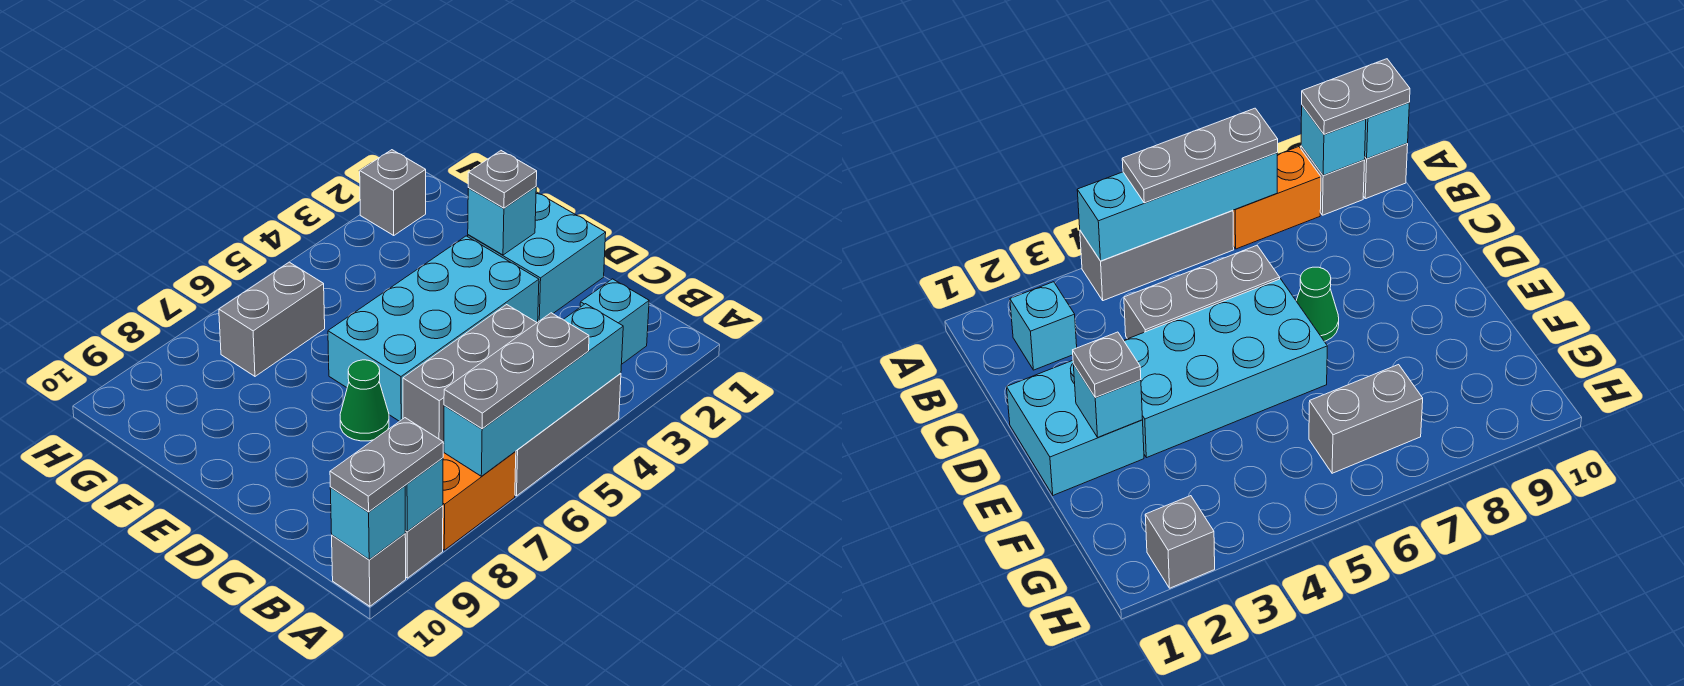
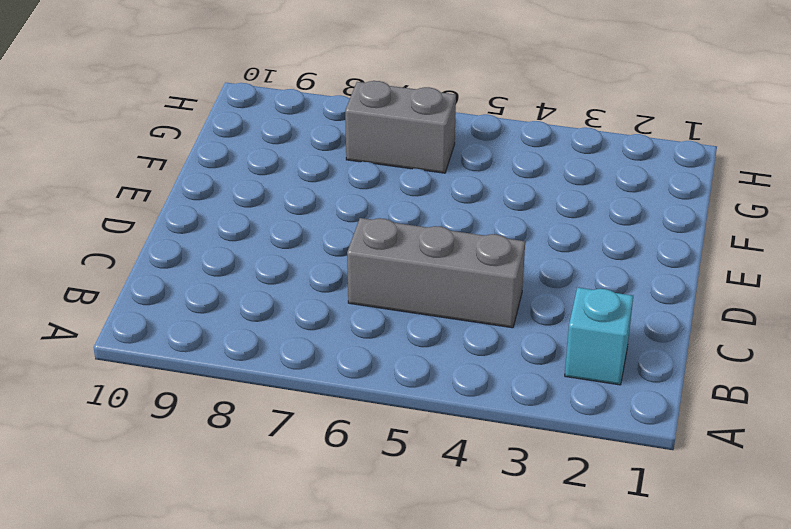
none -> grey 1x3 brick [515,373,621,496]
none -> orange 1x2 brick [443,451,516,550]
none -> grey 1x1 brick [405,506,443,578]

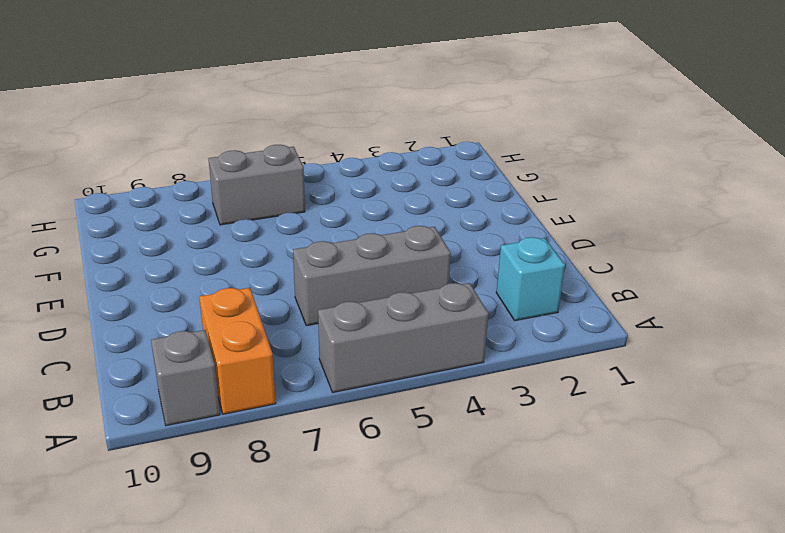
orange 1x2 brick [199,288,276,414] -> orange 1x2 brick turned to [443,451,516,550]
none -> grey 1x1 brick [332,534,406,606]
none -> cyan 2x2 brick [468,192,606,322]
none -> cyan 2x4 brick [328,236,539,421]

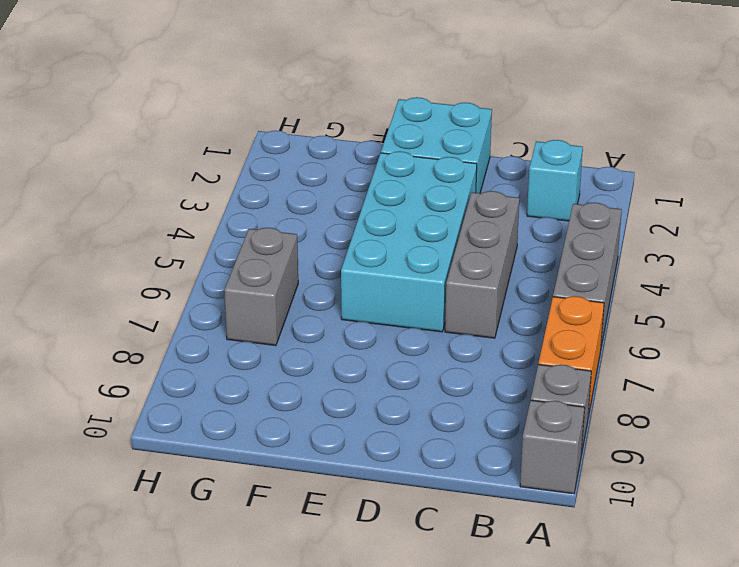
none -> green 1x1 cone [340,360,389,441]
none -> grey 1x1 brick [360,150,426,235]
none -> cyan 1x4 brick [444,304,623,476]

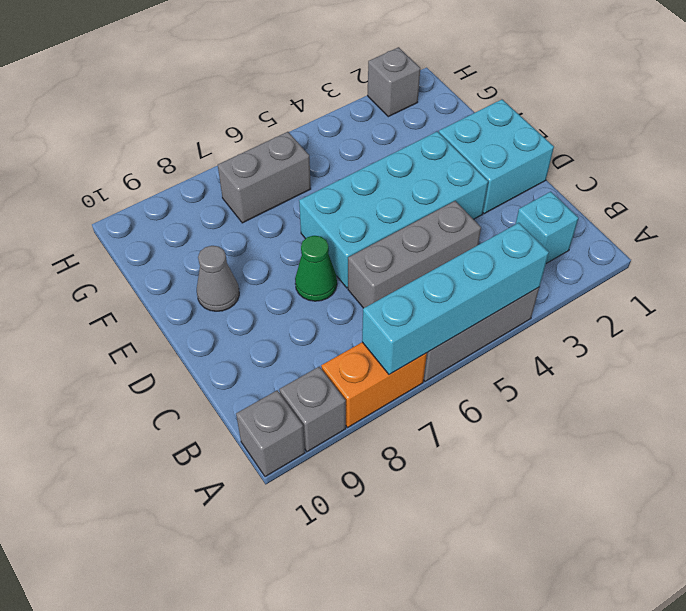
grey 1x1 cone [197,246,239,311] -> none
none -> cyan 1x1 brick [405,458,443,532]
none -> cyan 1x1 brick [330,486,405,560]
none -> cyan 1x1 brick [468,187,536,255]

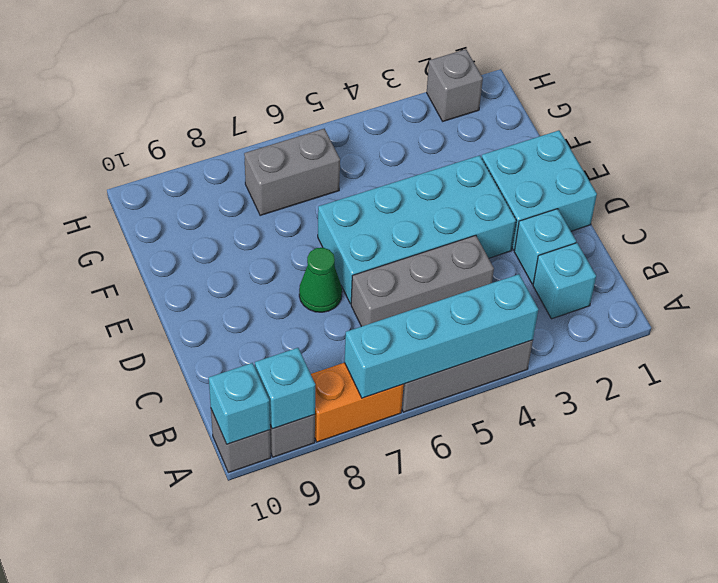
cyan 1x1 brick [514,209,576,284] -> cyan 1x1 brick moved to [468,187,536,255]
none -> grey 1x3 plate [444,313,589,429]
none -> grey 1x2 plate [330,418,443,512]
none -> grey 1x1 plate [468,151,537,208]

